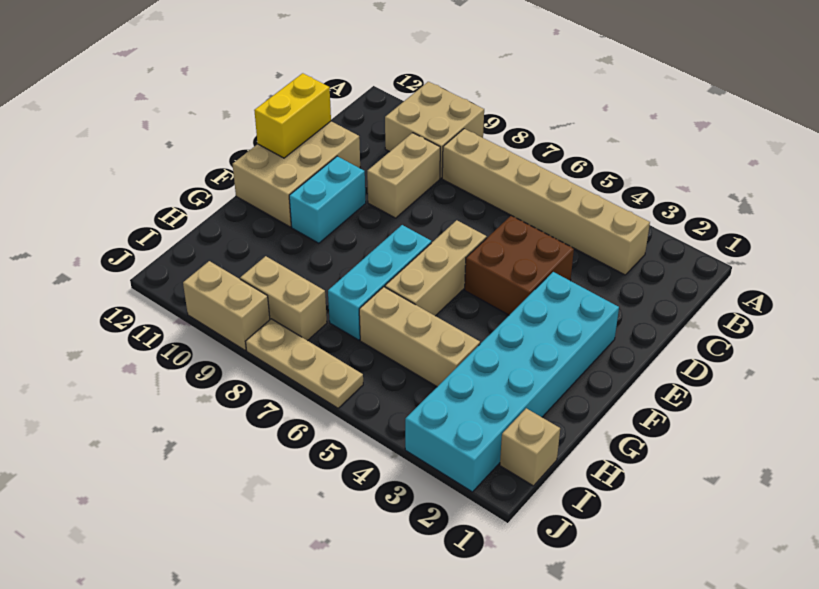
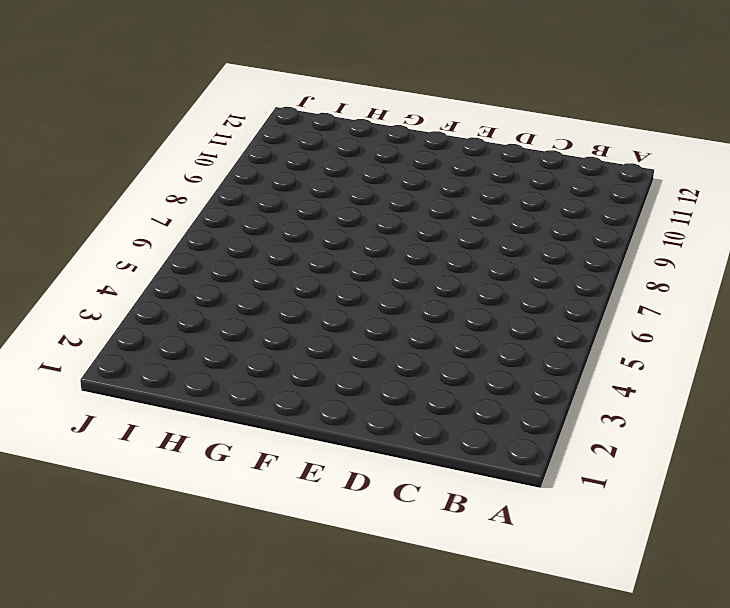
none -> tan 2x2 brick [385,82,484,178]
none -> tan 1x6 brick [442,129,650,275]
none -> tan 1x2 brick [367,133,440,218]

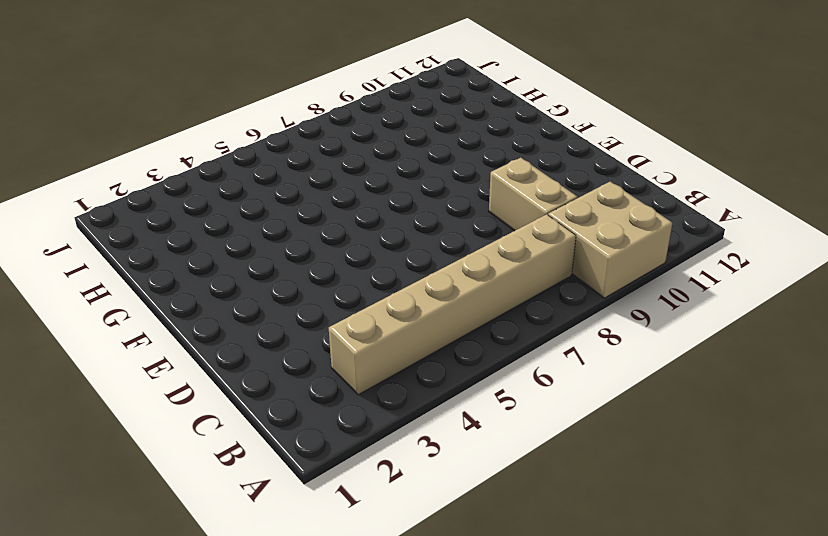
none -> brown 2x2 brick [465,216,574,315]
none -> tan 2x3 brick [233,121,360,227]
none -> cyan 2x6 brick [405,272,619,492]

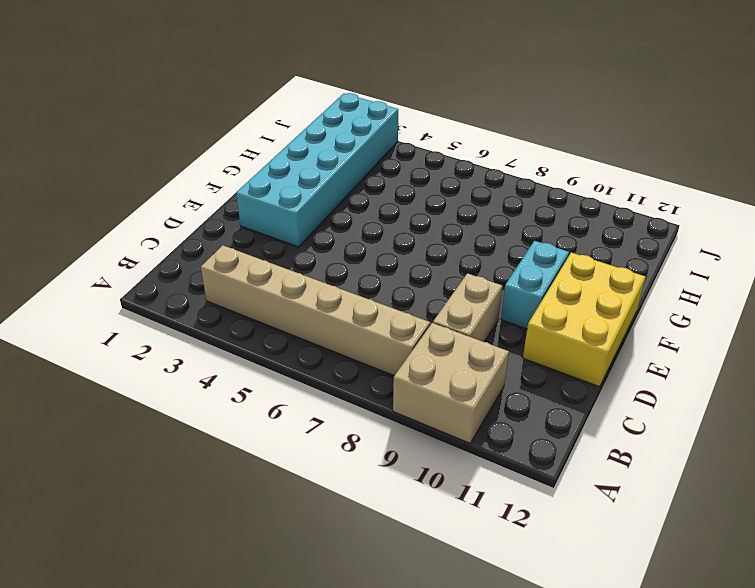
yellow 2x3 brick [523,253,646,387] -> tan 2x3 brick [233,121,360,227]
none -> brown 2x2 brick [465,216,574,315]
none -> tan 1x3 brick [385,220,487,316]
none -> cyan 1x3 brick [328,225,432,340]

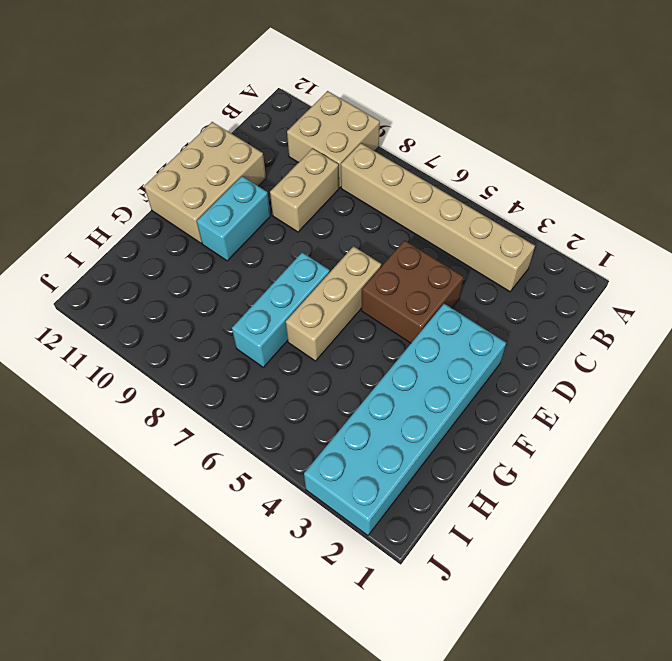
none -> tan 1x3 brick [359,287,480,387]
none -> tan 1x1 brick [500,408,560,486]
none -> tan 1x2 brick [240,256,327,341]

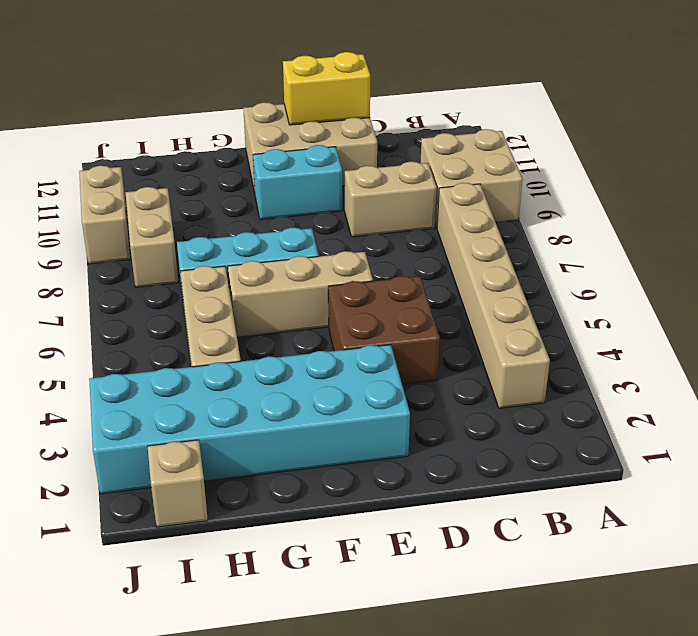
none -> tan 1x3 plate [246,319,363,408]

